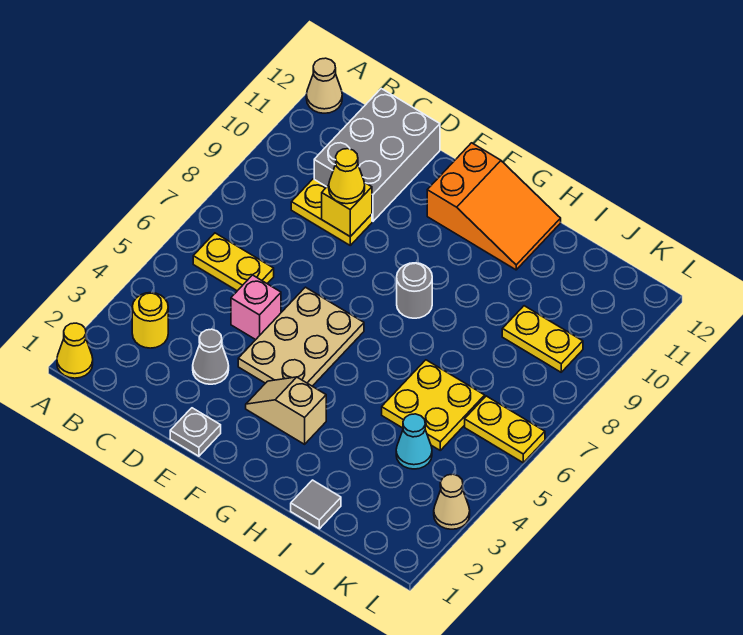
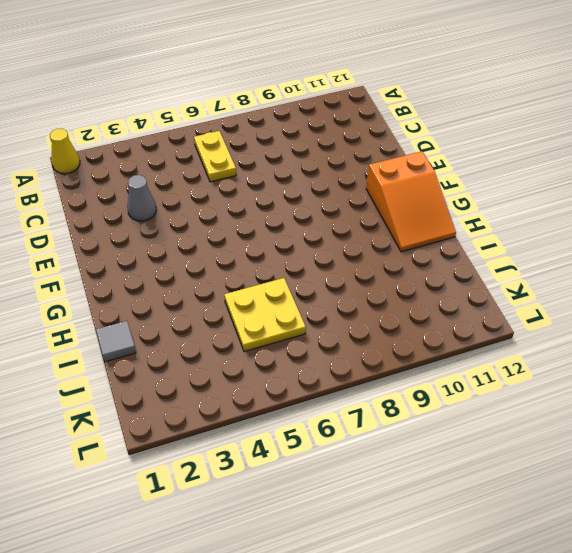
none -> tan 1x1 cone [306,58,342,113]
none -> yellow 1x1 round brick [132,293,168,348]
none -> yellow 1x2 plate [291,179,372,245]

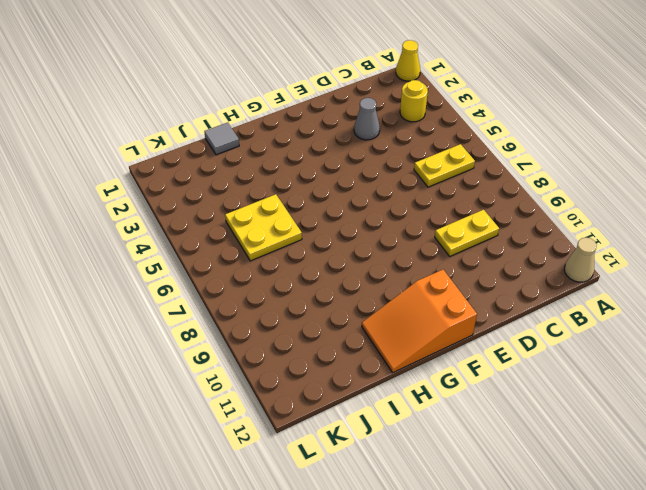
none -> grey 2x3 brick [314,89,440,221]
none -> pink 1x1 brick [231,275,281,340]
none -> grey 1x1 plate [170,408,221,456]

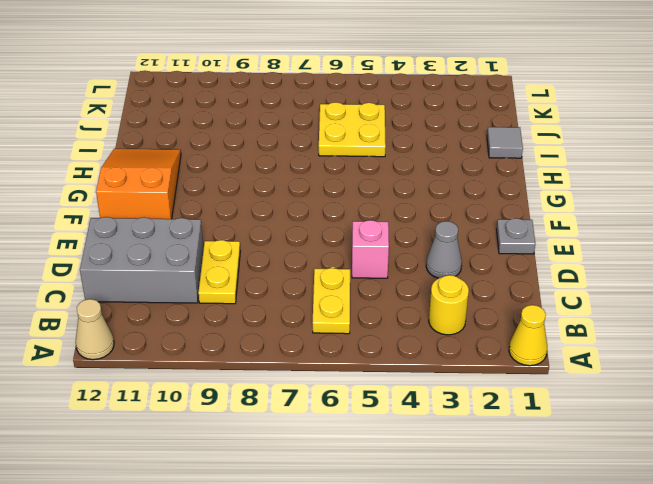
none -> tan 2x3 plate [238,287,364,386]
none -> tan 1x2 slope [246,377,326,444]
none -> grey 1x1 round brick [397,263,432,318]

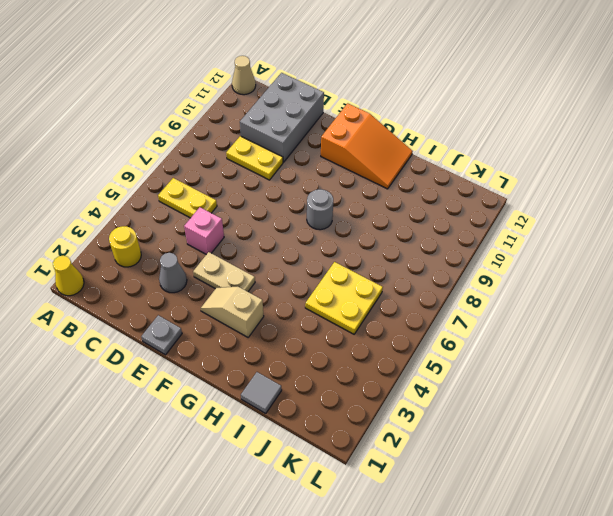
tan 1x2 plate [193,252,255,292] -> tan 2x3 plate [238,287,364,386]
none -> cyan 1x1 cone [396,414,432,469]
none -> yellow 1x2 plate [502,306,583,372]
none -> yellow 1x2 plate [465,396,545,463]

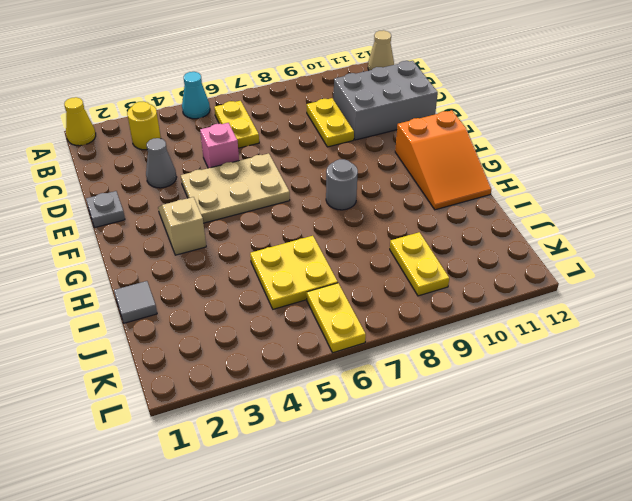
cyan 1x1 cone [182,72,210,119] -> cyan 1x1 cone moved to [396,414,432,469]
none -> tan 1x1 cone [434,474,470,529]
none -> yellow 1x1 brick [322,182,372,236]
none -> yellow 1x1 cone [329,149,365,204]

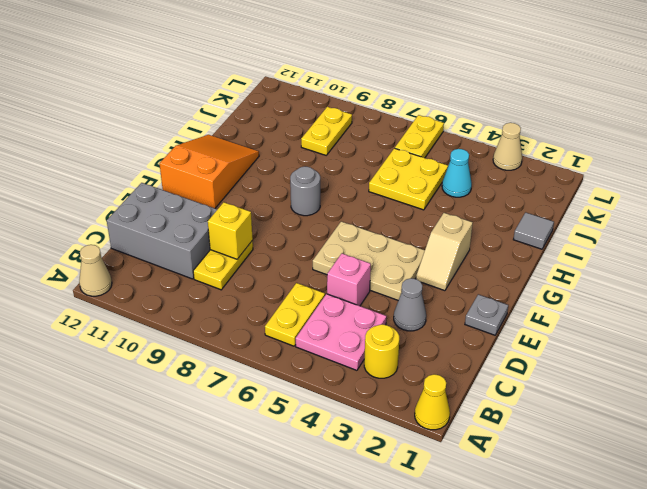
pink 2x2 plate [296,294,386,370] -> none
none -> yellow 1x1 cone [329,149,365,204]

